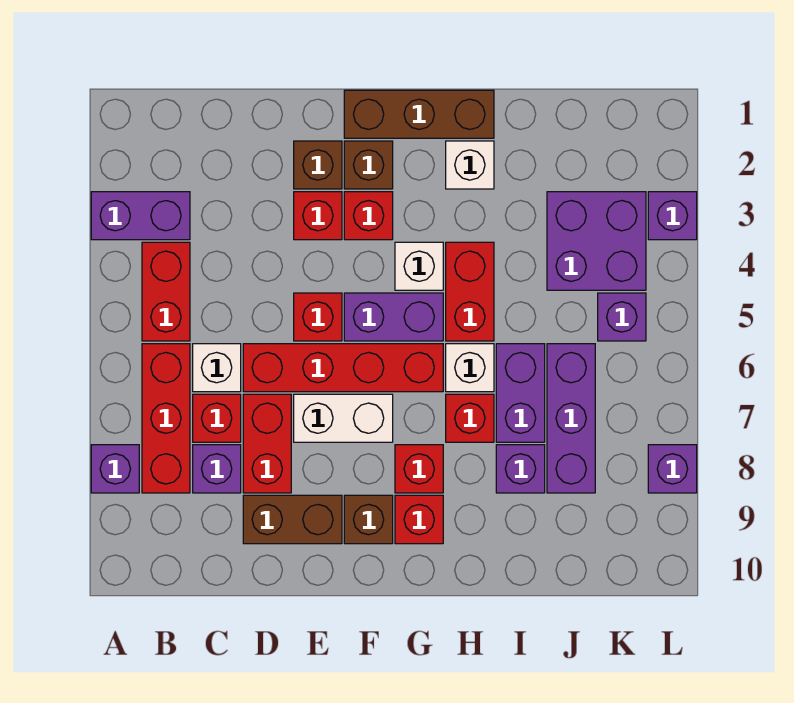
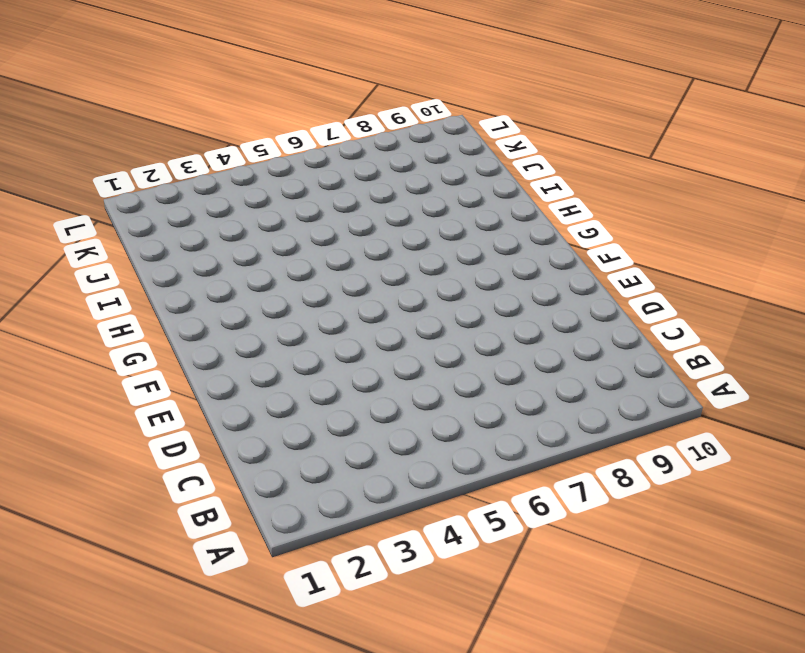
none -> purple 1x2 brick [91,192,190,240]
none -> purple 1x1 brick [91,445,139,493]
none -> red 1x2 brick [142,242,190,341]
none -> red 1x3 brick [142,344,190,493]

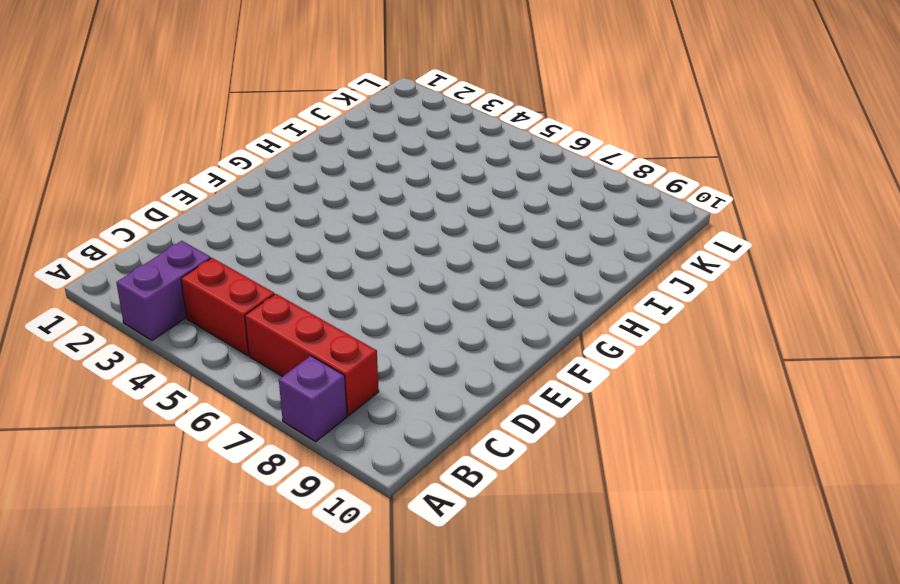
none -> white 1x1 brick [193,344,241,392]
none -> red 1x1 brick [193,394,241,442]
none -> purple 1x1 brick [193,445,241,493]
none -> red 1x4 brick [243,344,443,392]

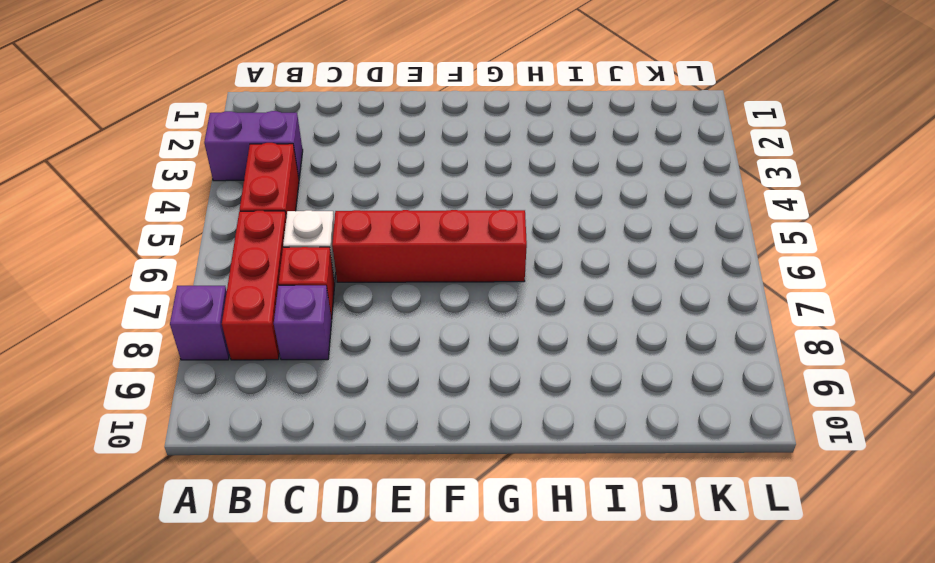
none -> red 1x2 brick [243,394,291,493]
none -> brown 1x2 brick [243,495,342,544]
none -> brown 1x1 brick [294,141,342,189]
none -> red 1x1 brick [294,192,342,240]

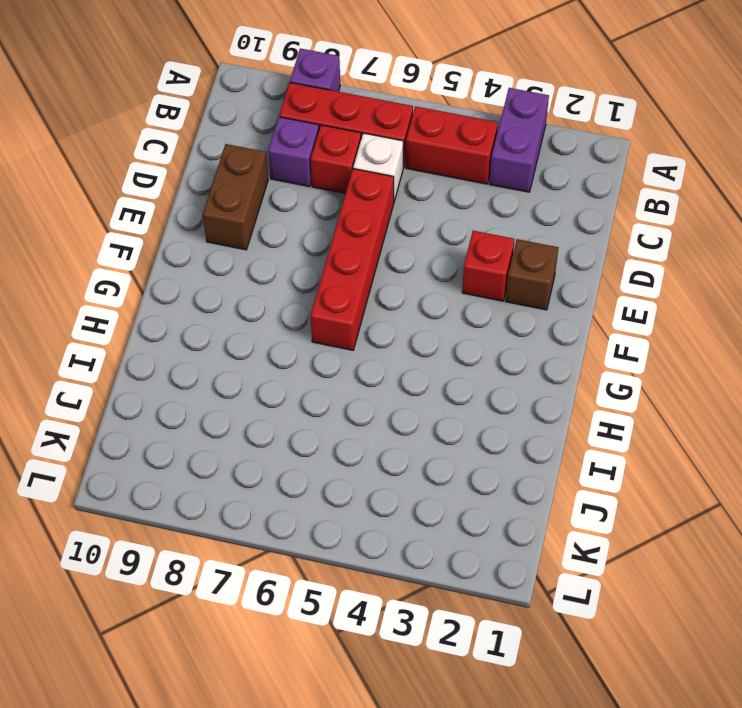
none -> red 1x2 brick [243,394,291,493]
none -> red 1x1 brick [294,293,342,341]
none -> white 1x2 brick [294,394,393,442]
none -> brown 1x3 brick [344,90,494,138]

